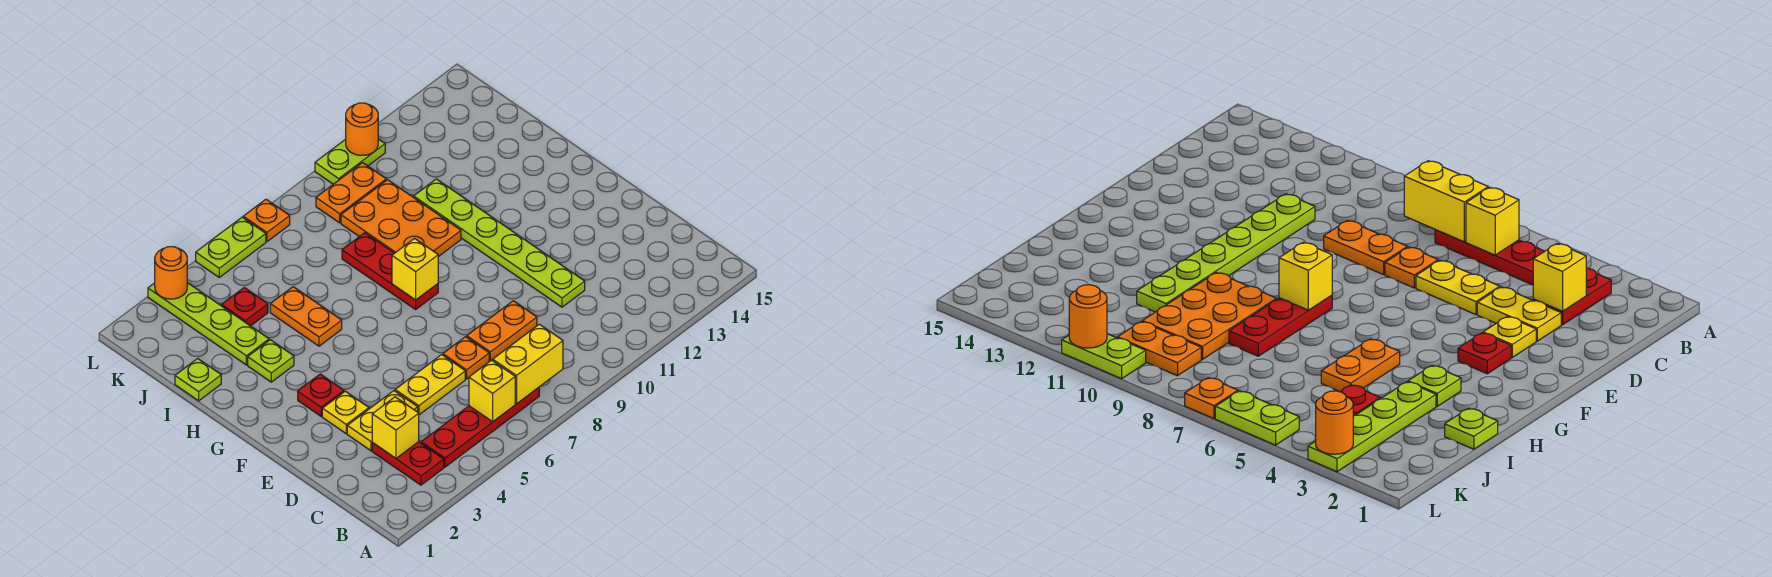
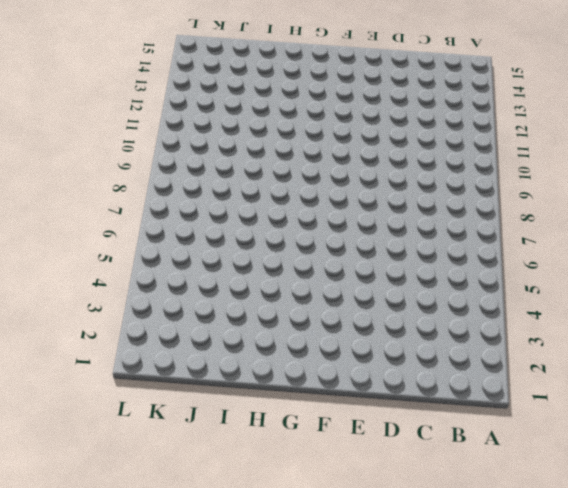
none -> red 1x2 plate [372,442,444,485]
none -> red 1x4 plate [421,388,539,467]
none -> yellow 1x2 plate [347,391,418,451]

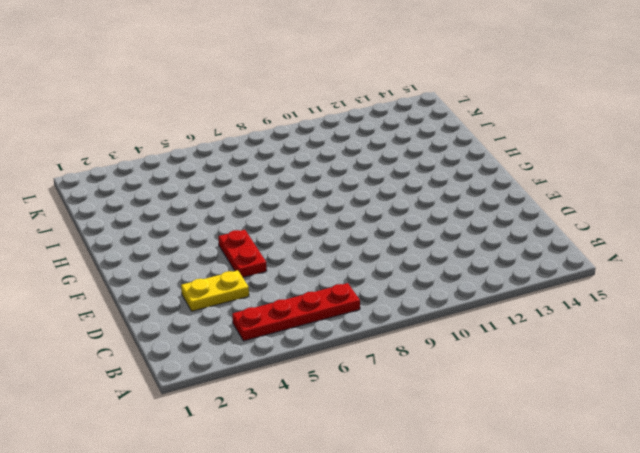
red 1x2 plate [218,230,267,277] -> red 1x2 plate moved to [372,442,444,485]
none -> yellow 1x2 plate [395,355,465,415]
none -> orange 1x1 plate [443,337,489,379]
none -> orange 1x2 plate [467,301,537,361]

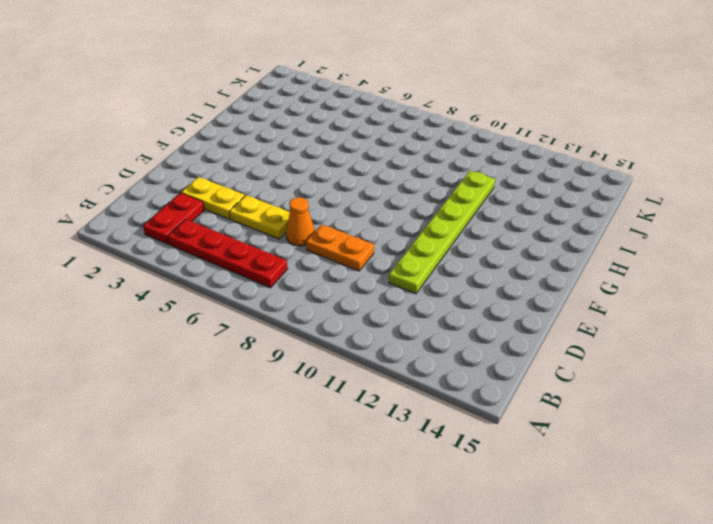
orange 1x1 cone [286,197,315,246] -> orange 1x1 plate [443,337,489,379]
none -> yellow 1x1 plate [322,391,369,434]
none -> red 1x1 plate [298,374,344,416]
none -> red 1x3 plate [342,233,438,309]

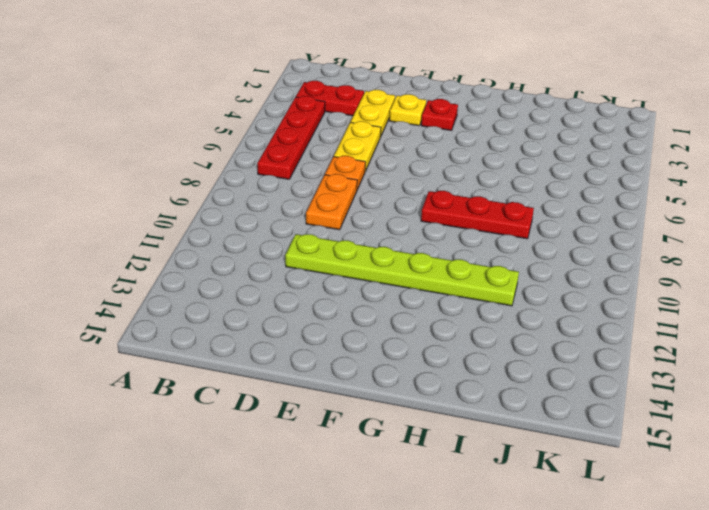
none -> lime 1x1 plate [248,340,294,382]
none -> orange 1x2 plate [270,287,342,346]
none -> orange 2x3 plate [341,180,461,257]

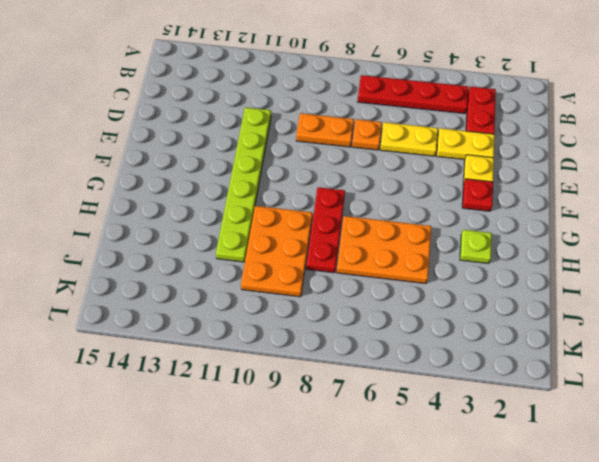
orange 2x3 plate [337,216,431,284] -> orange 1x2 plate [270,287,342,346]
none -> lime 1x1 plate [175,358,221,401]
none -> lime 1x4 plate [148,283,269,365]
none -> red 1x1 plate [222,287,268,326]

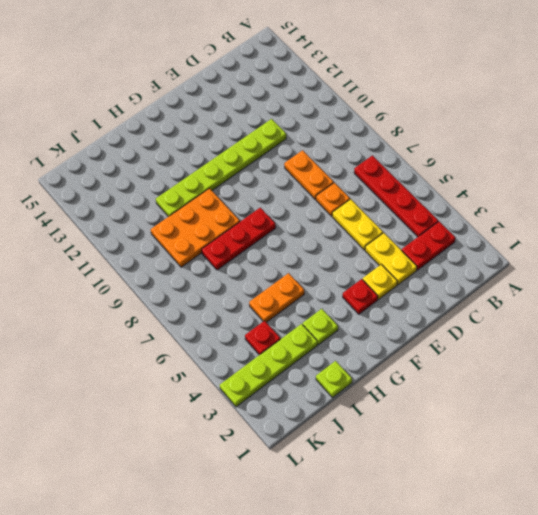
none -> orange 1x2 plate [316,163,386,223]
none -> lime 1x2 plate [196,217,266,277]
none -> orange 1x1 plate [243,199,290,242]

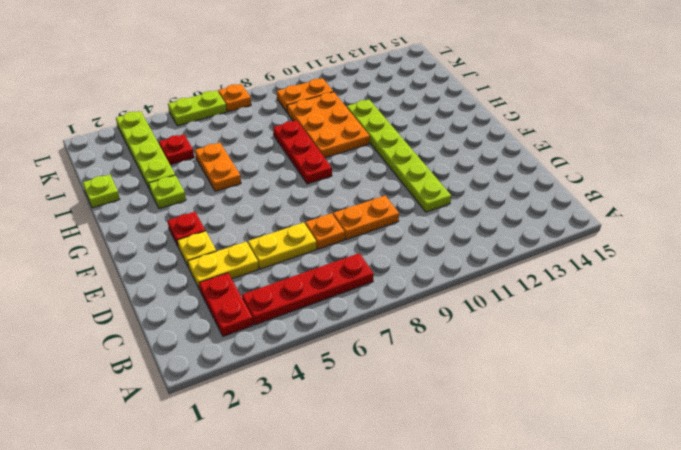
none -> lime 1x2 plate [315,139,385,184]
none -> yellow 1x1 brick [469,360,515,422]
none -> yellow 1x2 brick [493,324,563,404]

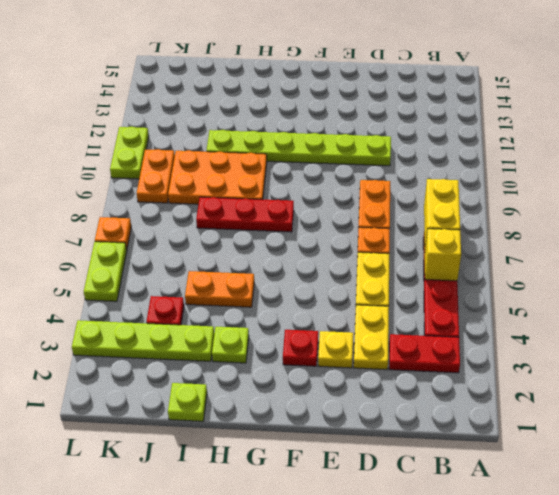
none -> yellow 1x1 brick [372,397,419,458]
none -> yellow 1x1 brick [392,238,438,300]
none -> orange 1x1 round brick [155,247,187,299]

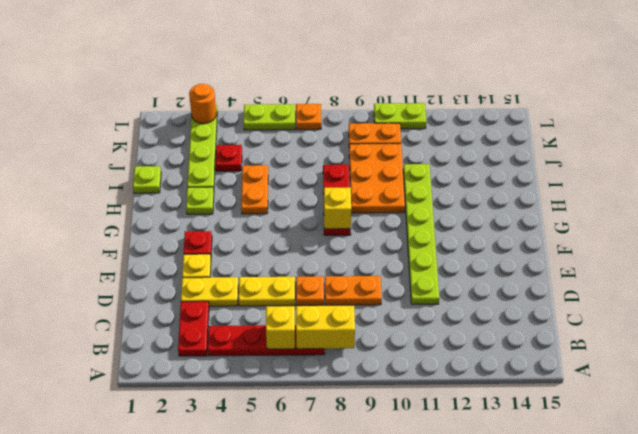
none -> yellow 1x1 brick [372,397,419,458]
none -> orange 1x1 round brick [346,103,378,155]

